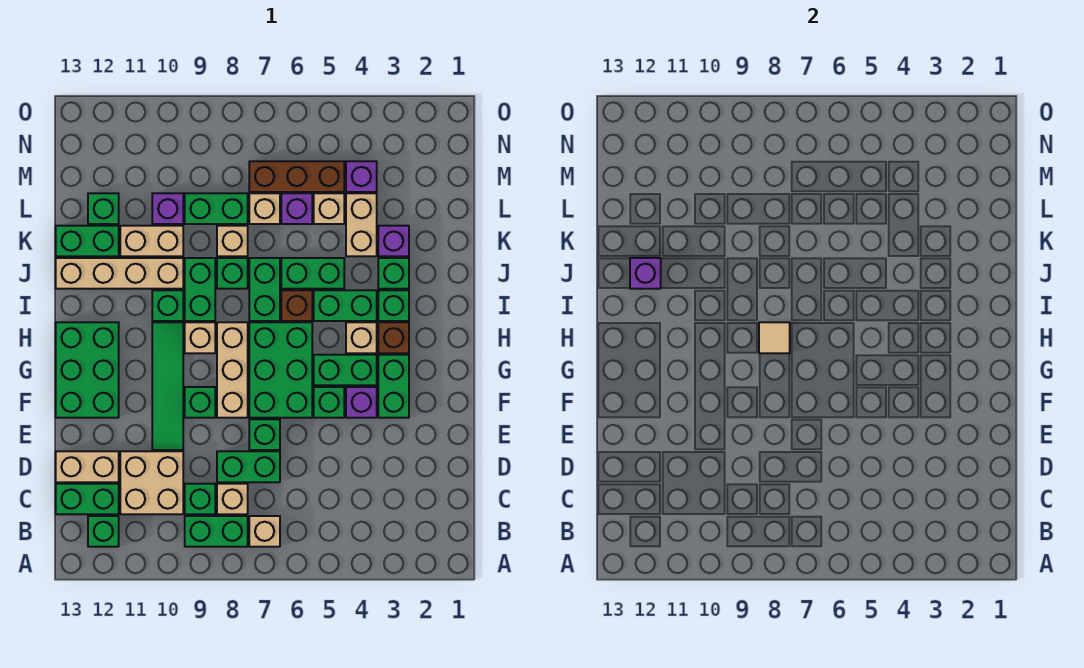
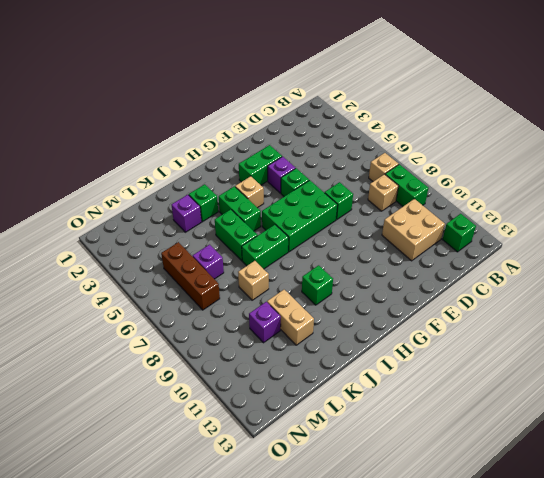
none -> green 1x1 brick [185,484,215,514]
none -> green 1x2 brick [56,484,119,514]
none -> green 1x2 brick [217,451,280,482]
none -> tan 1x2 brick [56,451,119,482]

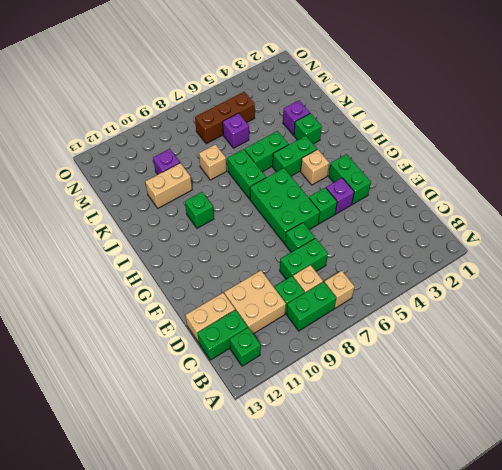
none -> green 1x4 tile [152,322,183,450]
none -> tan 1x3 brick [217,322,248,418]
none -> green 1x1 brick [185,387,215,418]
none -> green 2x3 brick [56,322,119,418]

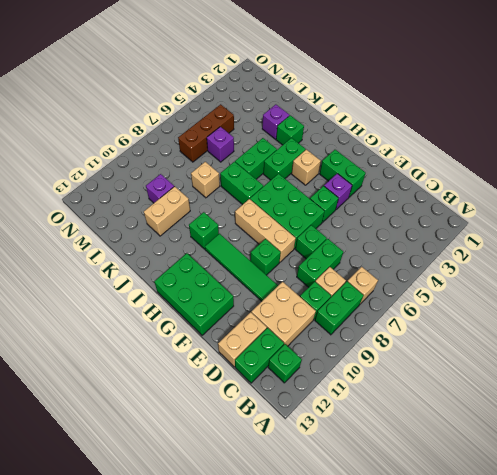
none -> green 1x2 brick [314,355,377,385]
none -> brown 1x1 brick [378,322,409,353]
none -> tan 1x1 brick [185,322,215,353]
none -> green 1x1 brick [378,290,409,321]

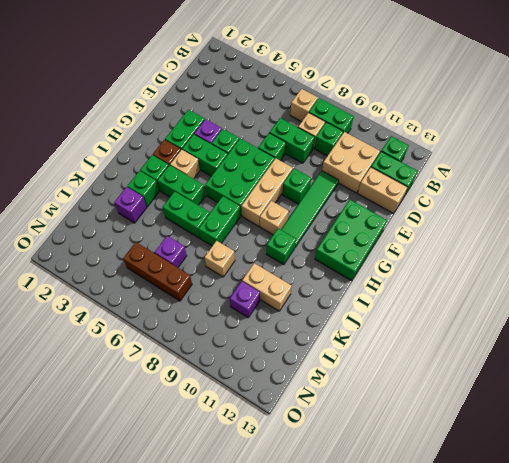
none -> brown 1x1 brick [281,290,312,321]
none -> green 1x2 brick [185,258,215,321]
none -> green 1x1 brick [217,258,248,289]
none -> tan 1x4 brick [56,258,183,289]

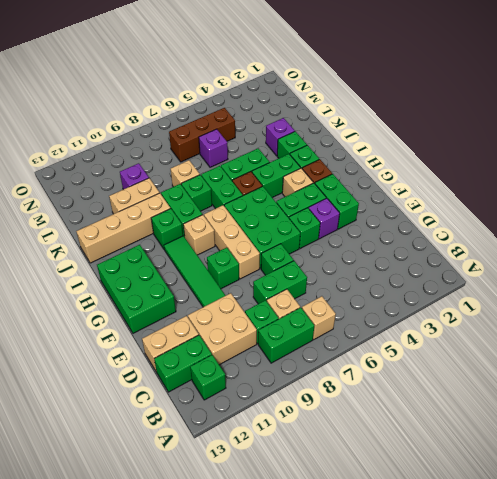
none -> tan 1x2 brick [346,193,377,256]
none -> green 1x2 brick [56,226,119,256]
none -> tan 1x1 brick [314,193,344,224]
none -> tan 1x1 brick [249,193,280,224]

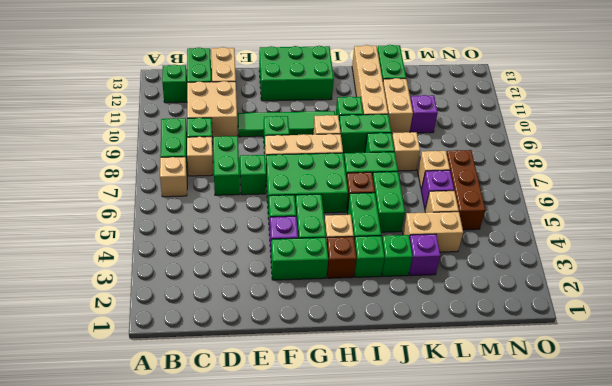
none -> green 1x2 brick [185,193,248,224]
none -> green 1x1 brick [88,193,119,224]
none -> purple 1x1 brick [346,161,377,192]
none -> tan 1x1 tile [759,322,790,353]

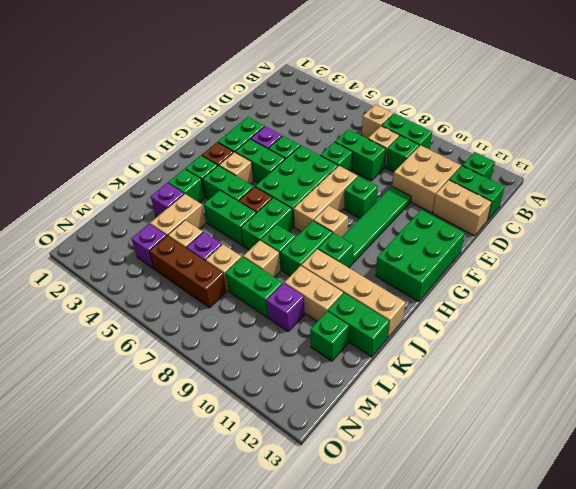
none -> tan 1x1 tile [759,322,790,353]
none -> purple 1x1 brick [630,258,661,289]

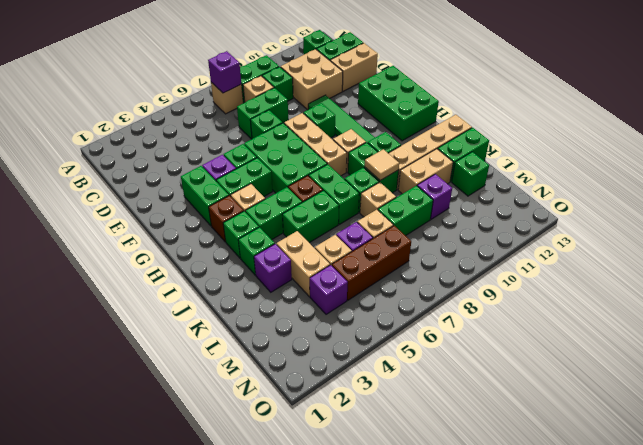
purple 1x1 brick [208,51,241,93] -> purple 1x1 brick moved to [630,258,661,289]
tan 1x1 tile [365,149,399,180] -> tan 1x1 tile moved to [759,322,790,353]

